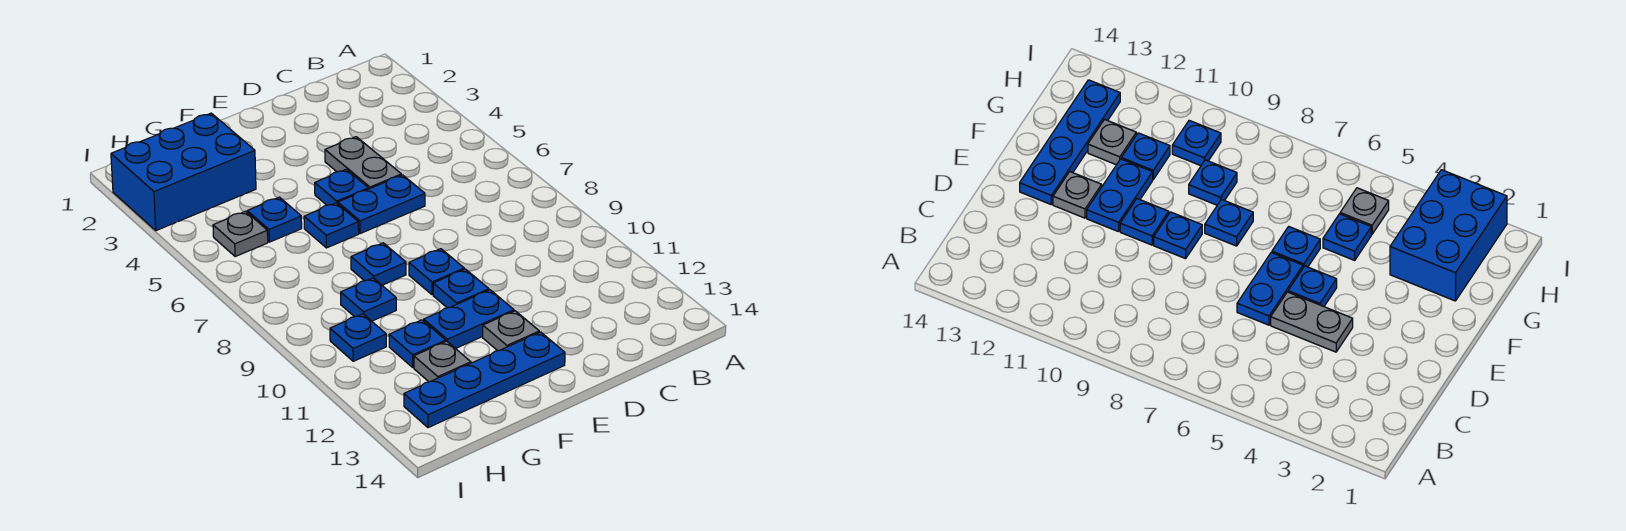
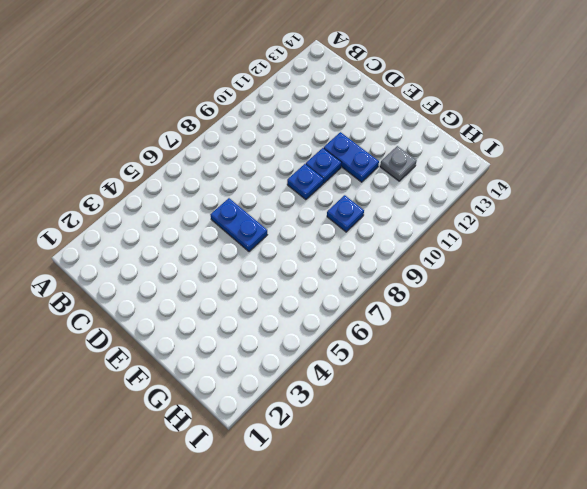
none -> grey 1x2 plate [325,137,401,189]
none -> blue 1x1 plate [315,169,368,205]
none -> grey 1x1 plate [483,311,539,351]

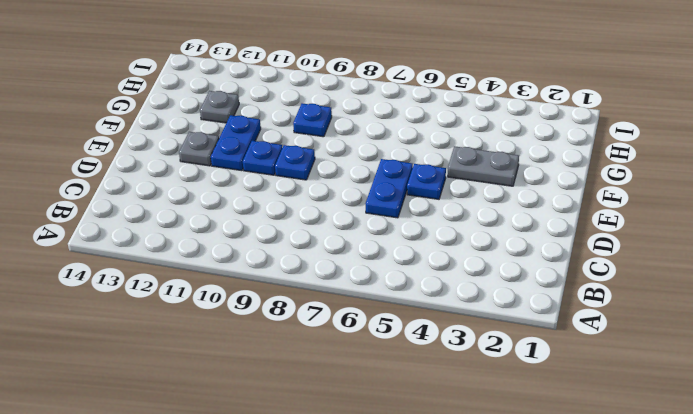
grey 1x2 plate [448,146,519,186] -> grey 1x2 plate moved to [325,137,401,189]
none -> blue 1x4 plate [404,332,565,428]
none -> blue 1x1 plate [304,203,359,248]
none -> blue 1x1 plate [351,243,406,285]

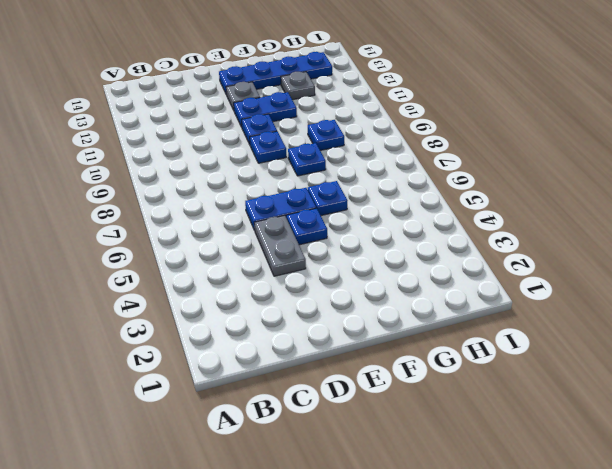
none -> blue 2x3 brick [111,113,256,231]
none -> blue 1x1 plate [247,197,302,242]
none -> blue 1x1 plate [389,320,446,367]

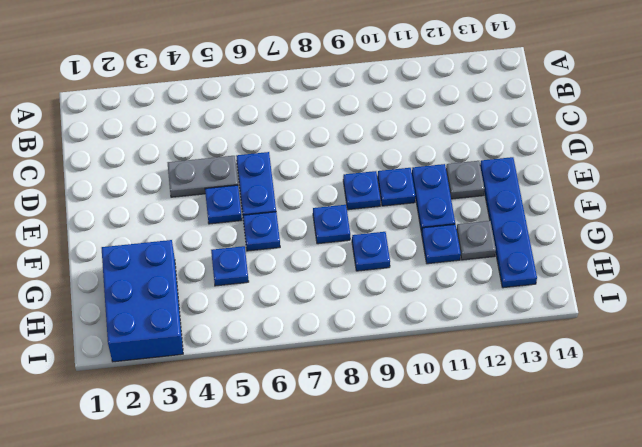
none -> grey 1x1 plate [213,211,268,257]
none -> blue 1x1 plate [330,314,386,361]

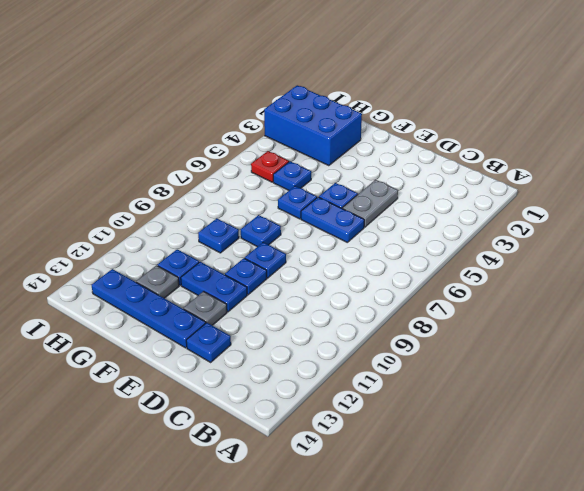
blue 1x1 plate [186,323,231,362] -> blue 1x1 plate moved to [330,314,386,361]
red 1x1 plate [251,151,289,182] -> grey 1x1 plate [213,211,268,257]

